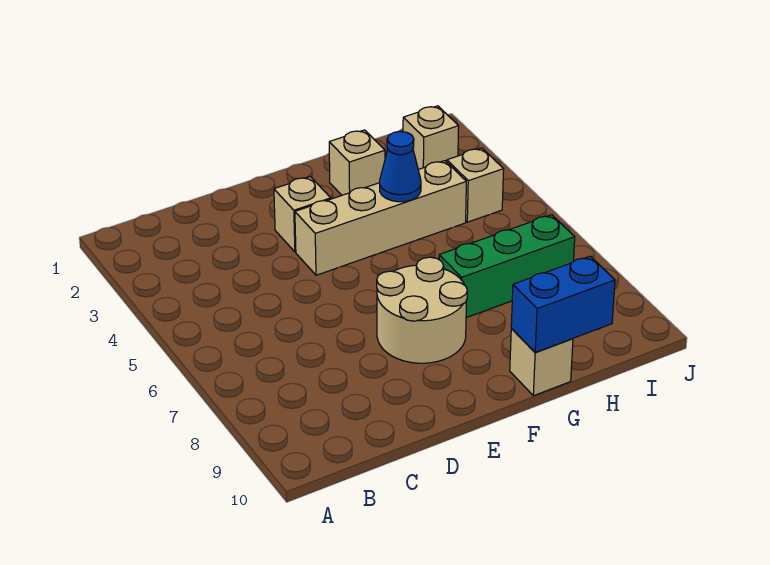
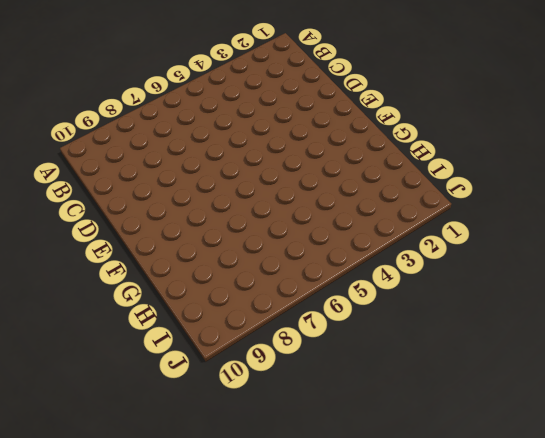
none -> tan 1x1 brick [274,177,331,252]
none -> tan 1x4 brick [295,161,466,275]

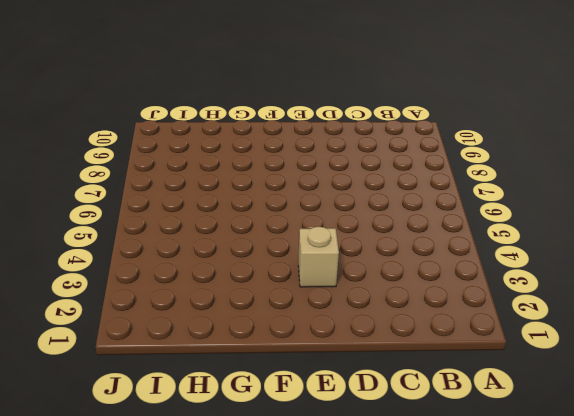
none -> tan 1x4 brick [295,161,466,275]
none -> tan 2x2 round brick [377,257,467,363]

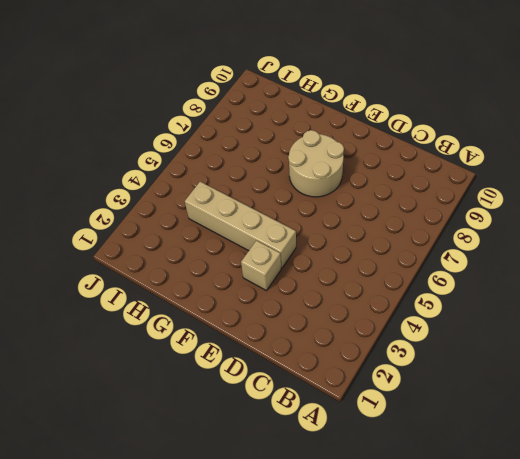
none -> tan 1x1 brick [329,130,385,195]
none -> green 1x3 brick [439,215,575,318]

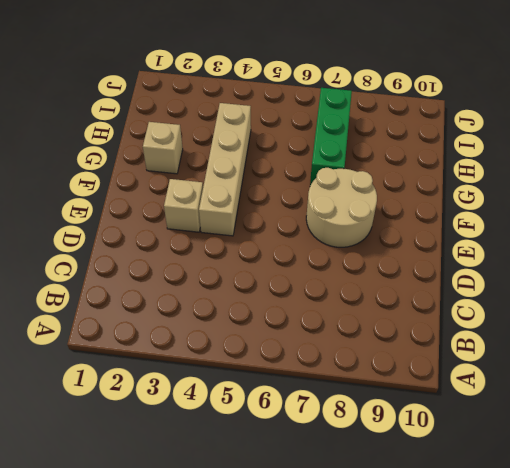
none -> tan 1x1 brick [510,329,573,396]
none -> tan 1x1 brick [403,106,459,169]

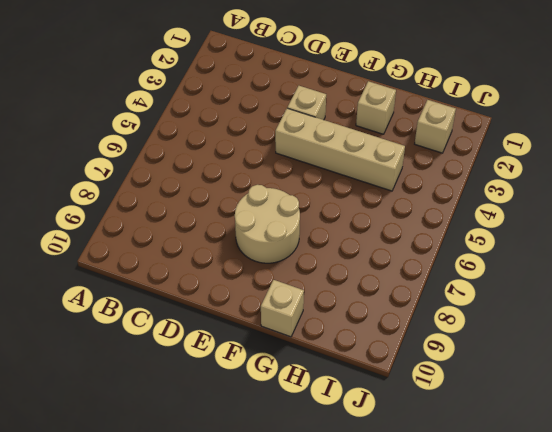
none -> green 1x3 brick [439,215,575,318]
none -> tan 1x1 brick [447,148,504,222]

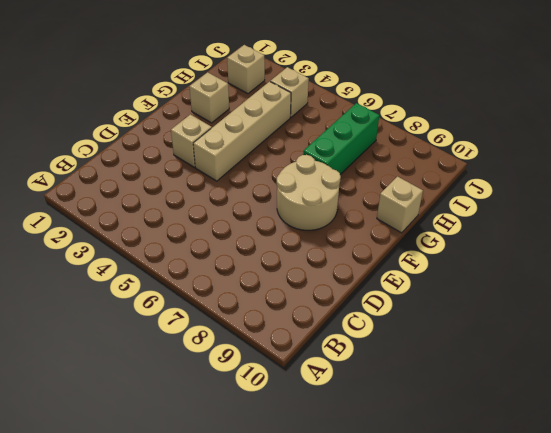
none -> blue 1x1 cone [380,131,421,202]
none -> blue 1x2 brick [511,256,615,353]

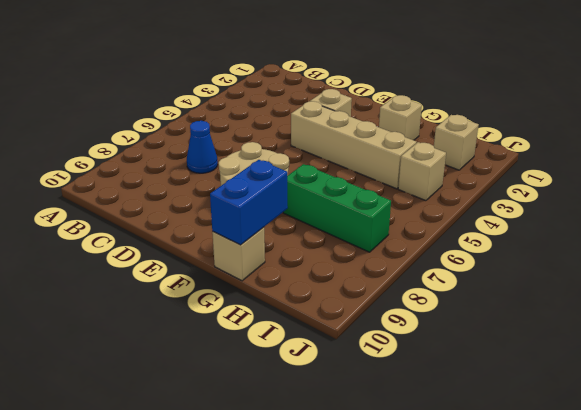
blue 1x1 cone [187,121,218,173] -> blue 1x1 cone moved to [380,131,421,202]
blue 1x2 brick [210,160,288,245] -> blue 1x2 brick turned to [511,256,615,353]

